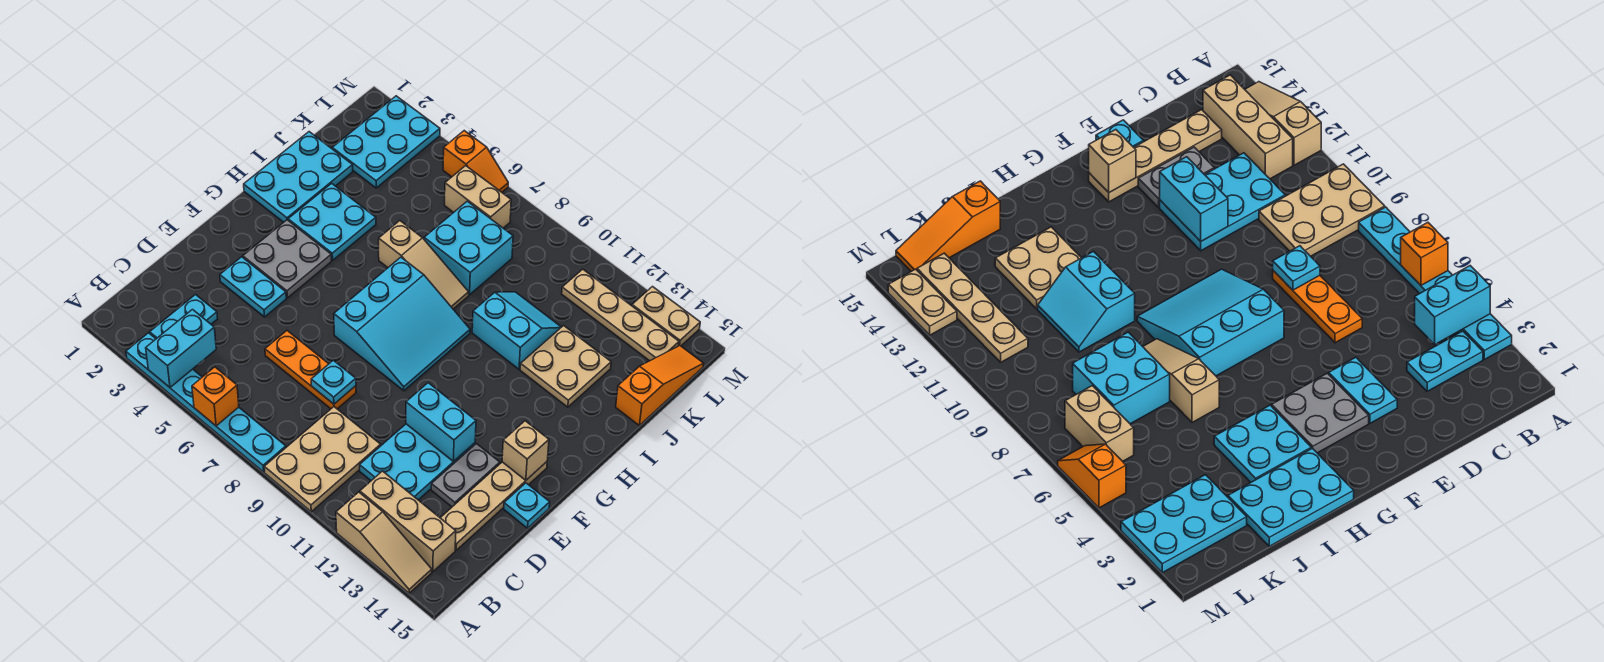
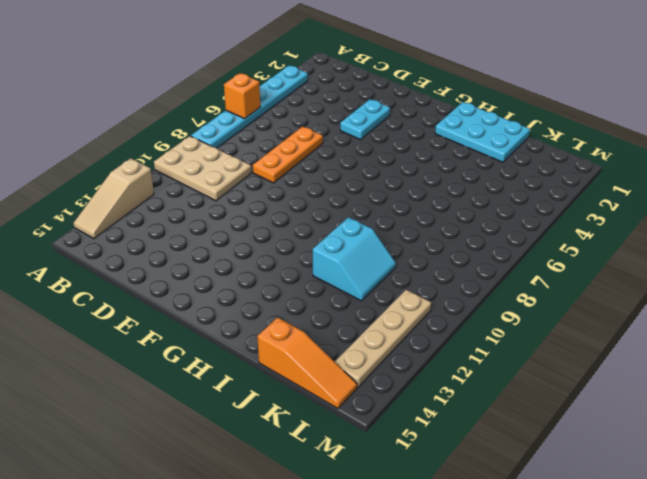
none -> cyan 1x2 plate [150,295,218,339]
none -> tan 1x3 brick [360,471,456,572]
none -> cyan 2x3 plate [360,424,475,500]
none -> tan 1x4 plate [441,462,547,550]

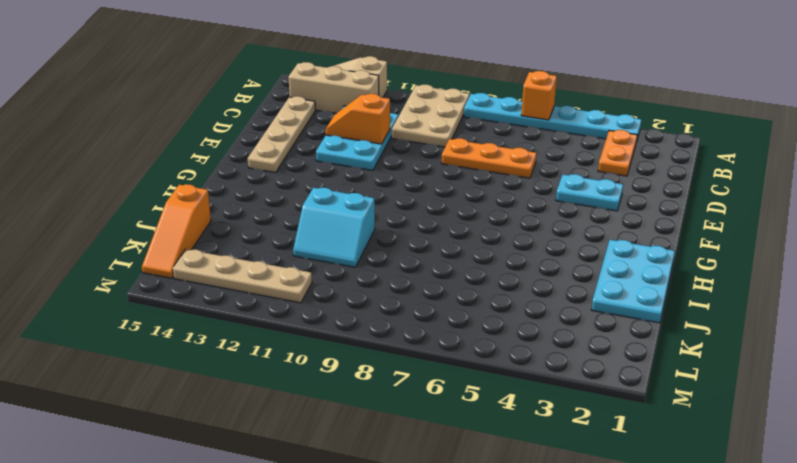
orange 1x2 plate [598,130,637,176] -> cyan 1x2 plate [150,295,218,339]
orange 1x2 slope [325,94,390,144] -> orange 1x2 slope moved to [443,131,508,192]
none -> grey 1x2 plate [431,444,500,507]
none -> cyan 1x1 plate [504,483,550,528]
none -> grey 2x2 plate [243,220,332,298]
none -> cyan 3x3 slope [334,257,470,391]

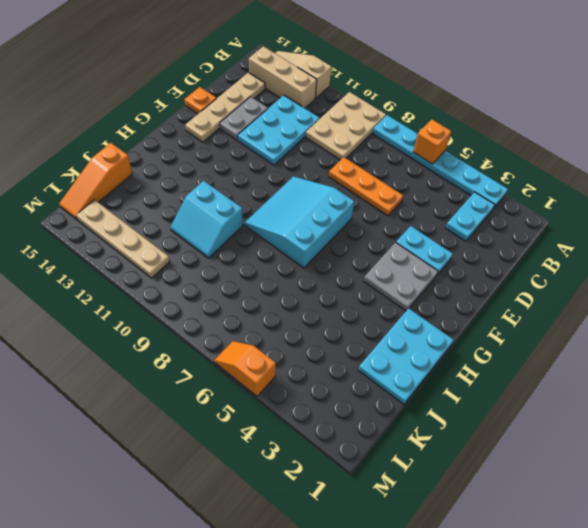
orange 1x1 plate [184,87,216,114] -> cyan 1x1 plate [504,483,550,528]
none -> cyan 2x2 plate [288,183,376,260]
none -> tan 1x3 slope [379,221,469,309]
none -> tan 2x2 plate [520,326,611,407]
none -> cyan 2x2 brick [424,201,513,295]

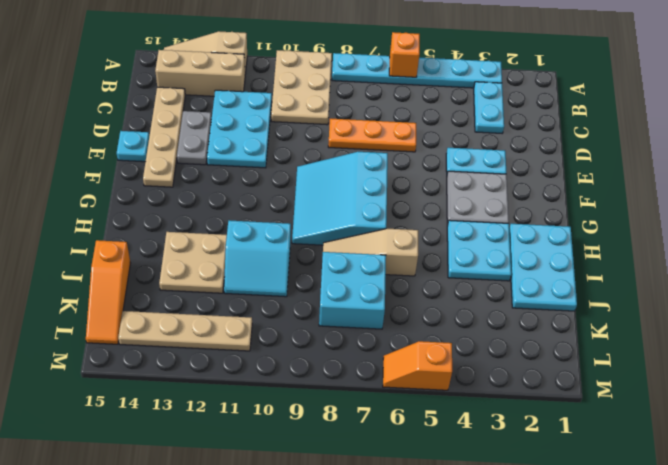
none -> cyan 2x3 plate [332,96,440,188]
none -> tan 1x2 brick [445,166,511,228]
none -> tan 1x2 plate [632,287,700,346]
none -> cyan 1x2 brick [146,310,216,387]

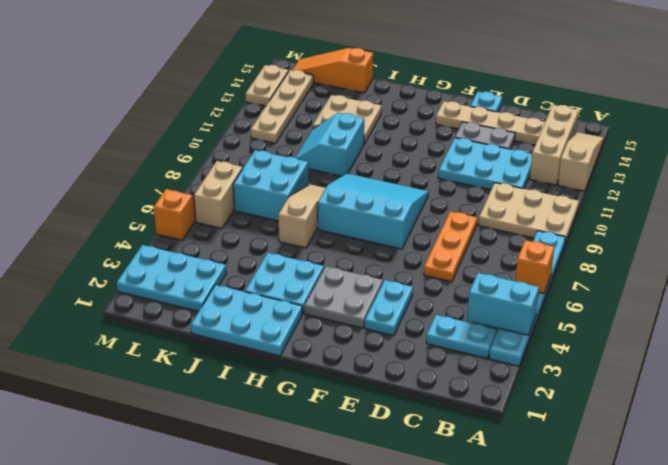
none -> cyan 1x1 plate [311,360,356,404]
none -> cyan 1x2 brick [406,383,476,461]
none -> tan 1x1 brick [502,421,549,480]

